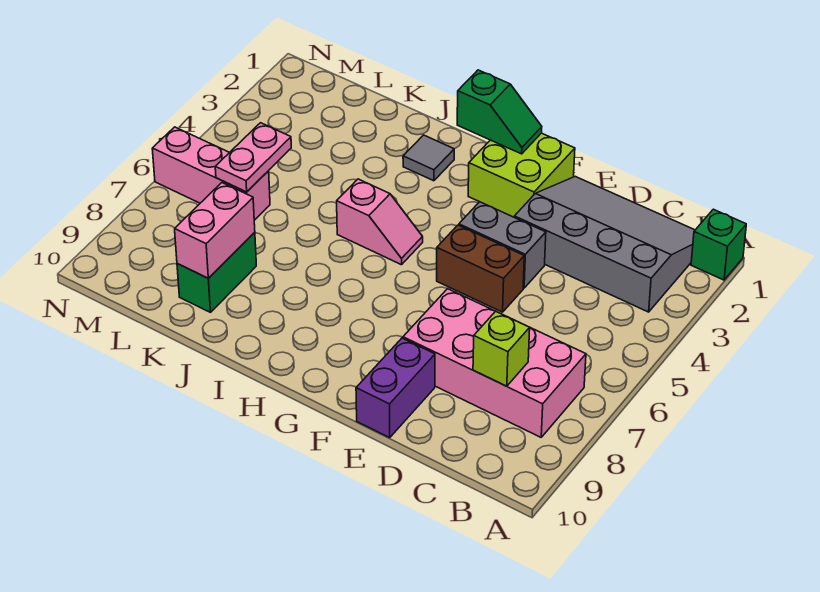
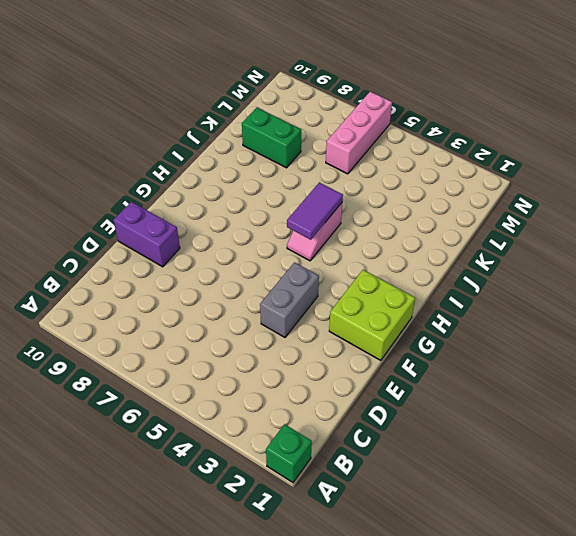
purple 1x2 tile [287,182,343,240] -> none
none -> grey 3x4 slope [514,177,695,312]
none -> pink 2x4 brick [403,289,586,437]
none -> brown 1x2 brick [437,225,524,312]

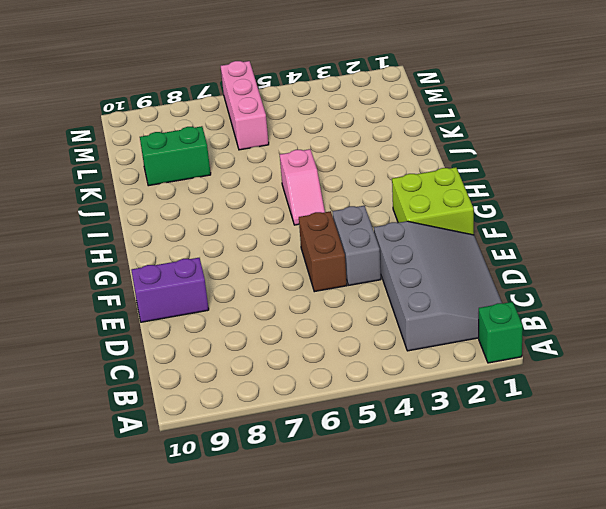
none -> pink 2x4 brick [403,289,586,437]
none -> grey 1x1 tile [403,135,454,181]
none -> lime 1x1 brick [473,311,530,386]

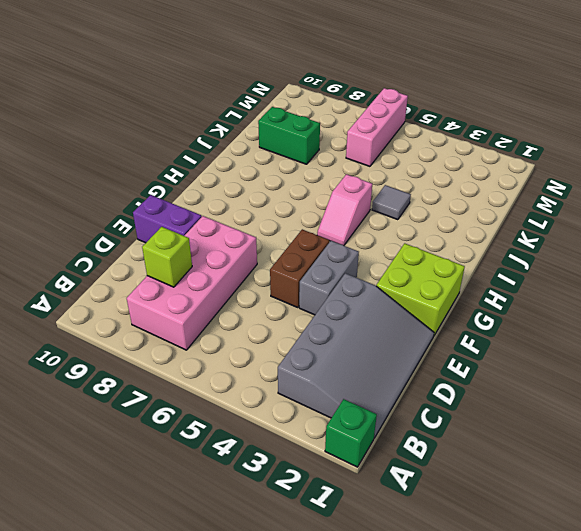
grey 1x1 tile [372,185,411,220] -> grey 1x1 tile moved to [403,135,454,181]
none -> green 1x2 slope [457,70,542,154]
none -> pink 1x2 brick [175,183,255,278]
none -> pink 1x2 plate [215,123,291,192]

